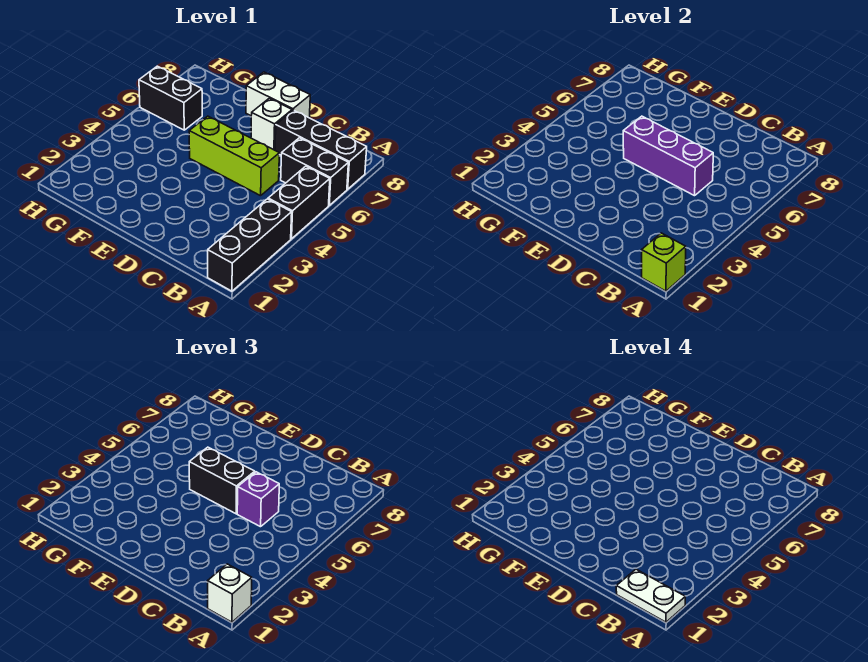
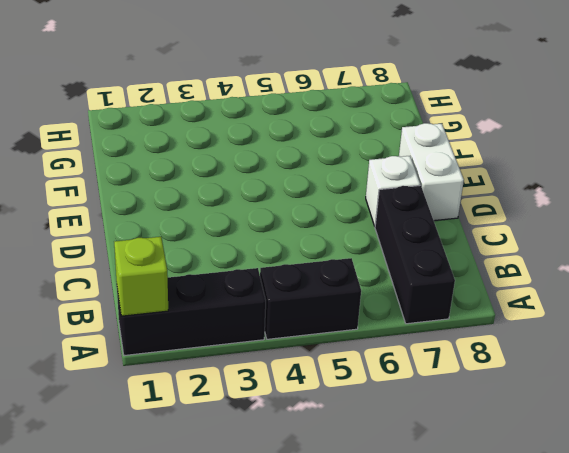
none -> black 1x2 brick [281,138,348,205]
none -> lime 1x3 brick [189,116,279,196]
none -> black 1x2 brick [139,66,202,130]

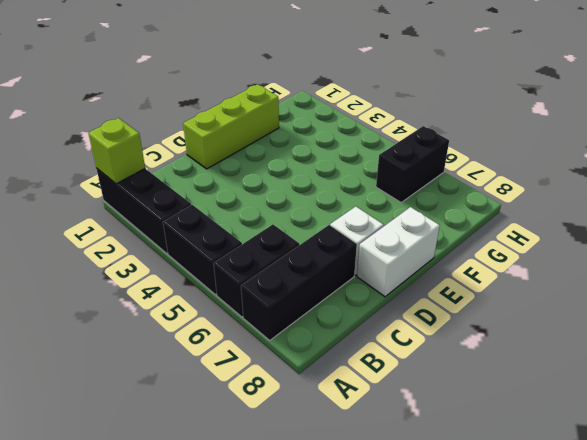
lime 1x3 brick [183,84,279,169] -> lime 1x3 brick moved to [189,116,279,196]
none -> purple 1x3 brick [623,116,713,196]
none -> white 1x1 brick [208,564,252,622]
none -> purple 1x1 brick [237,472,279,527]

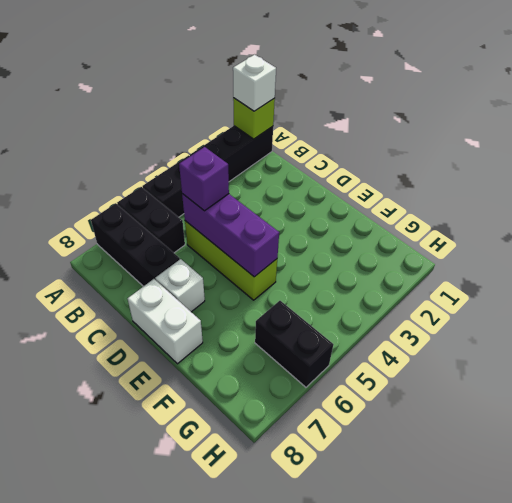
none -> black 1x2 brick [189,447,255,514]
none -> white 1x2 plate [616,569,685,622]

